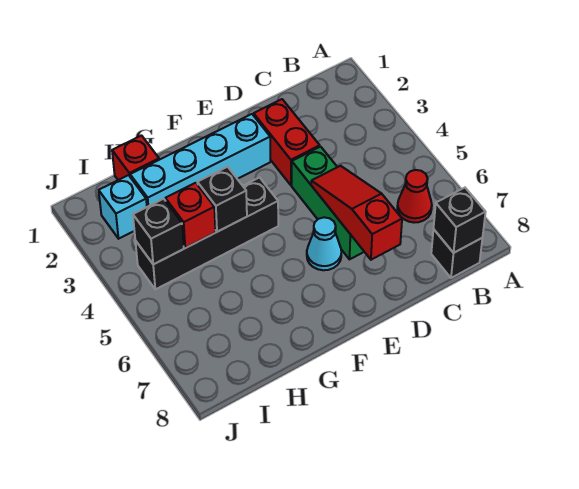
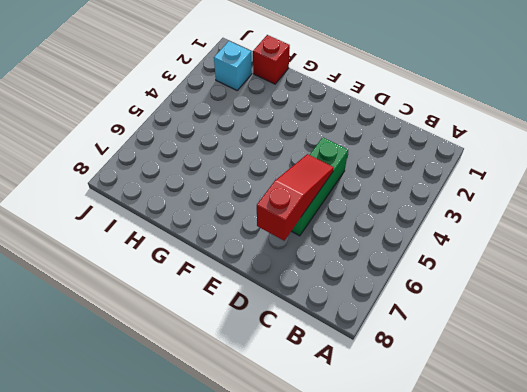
none -> red 1x1 cone [397,170,432,223]
none -> black 1x1 brick [431,229,482,278]
none -> red 1x2 brick [254,99,320,185]

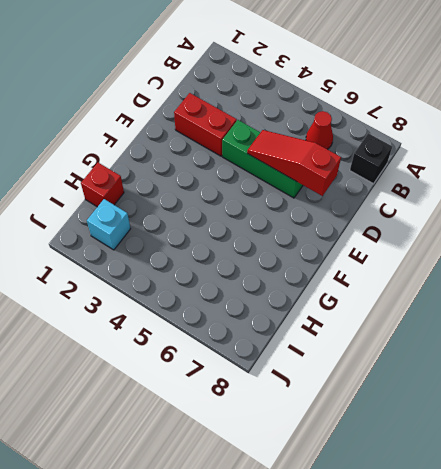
none -> cyan 1x4 brick [130,114,270,207]
none -> cyan 1x1 cone [307,217,341,270]
none -> black 1x4 brick [135,178,278,289]

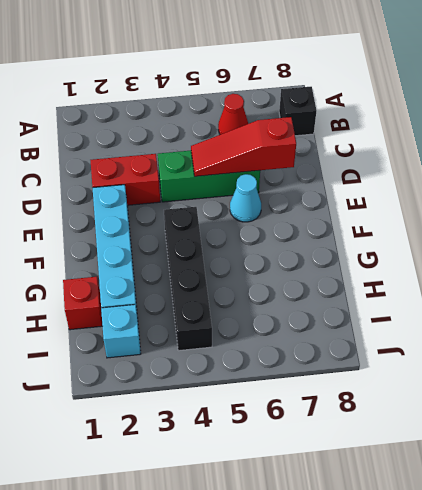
none -> black 1x1 brick [434,188,486,253]
none -> black 1x1 brick [197,167,247,232]
none -> red 1x1 brick [165,183,216,248]

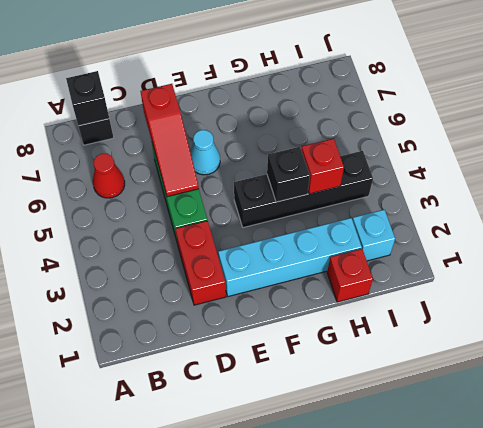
none -> black 1x1 brick [133,199,184,264]

